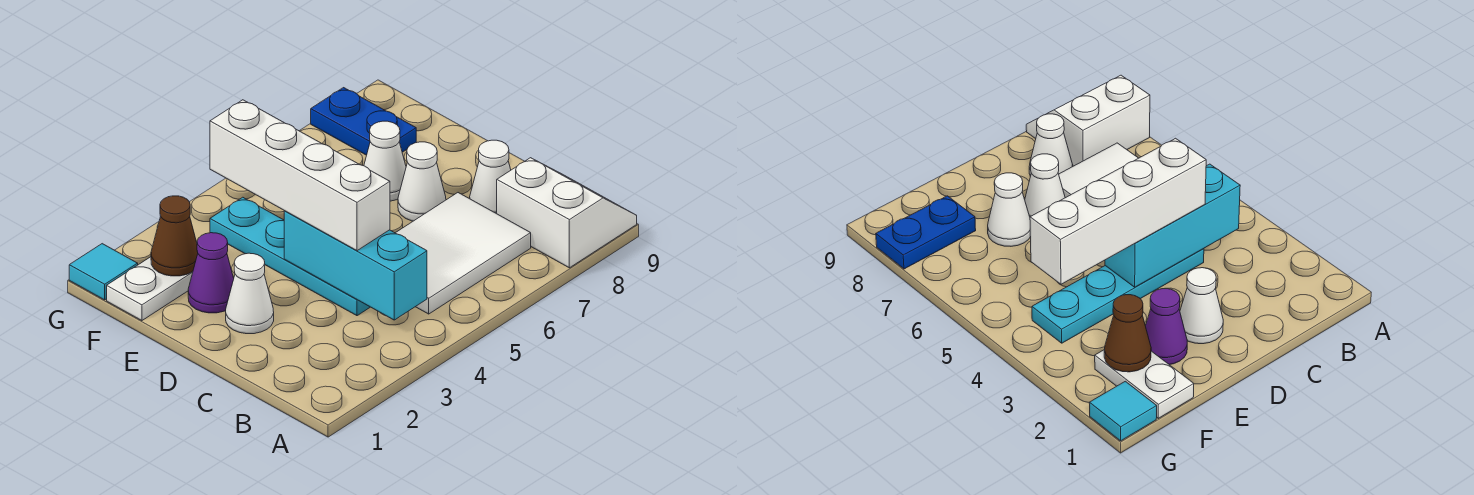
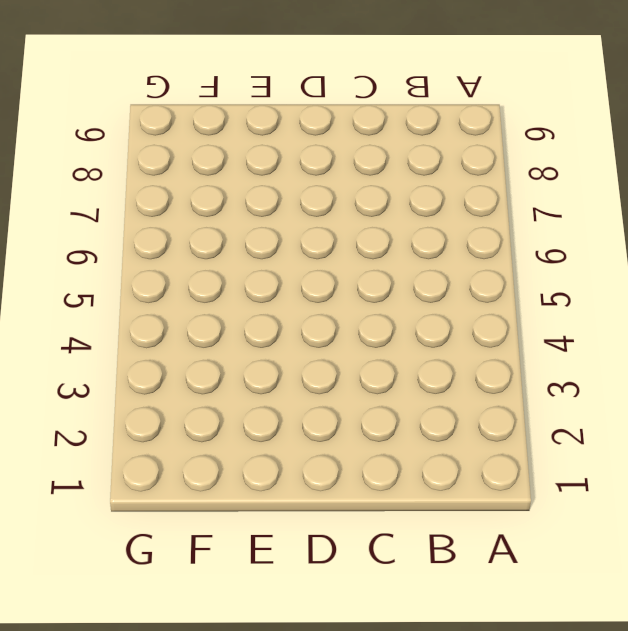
none -> white 2x2 slope [497,158,637,268]
none -> white 2x3 tile [396,193,531,314]
none -> cyan 1x4 plate [210,197,370,316]

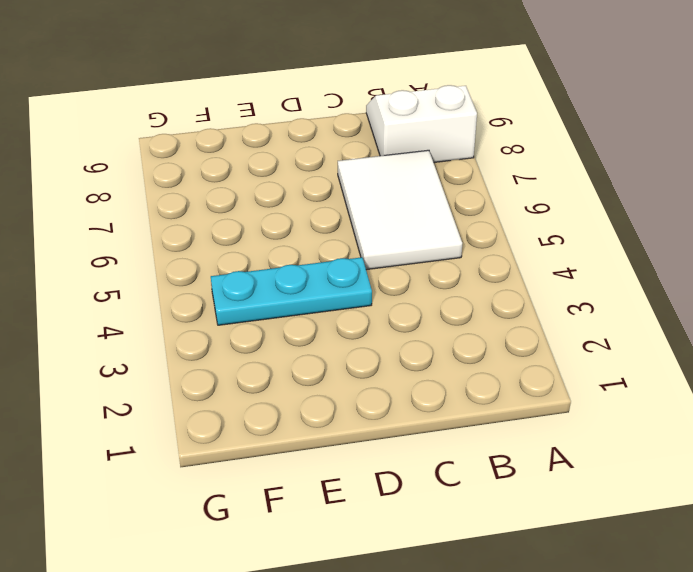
cyan 1x3 plate [211,257,372,325] -> cyan 1x4 plate [210,197,370,316]
none -> white 1x1 cone [470,140,511,214]
none -> white 1x1 cone [226,253,274,334]
none -> white 1x1 cone [398,142,446,221]

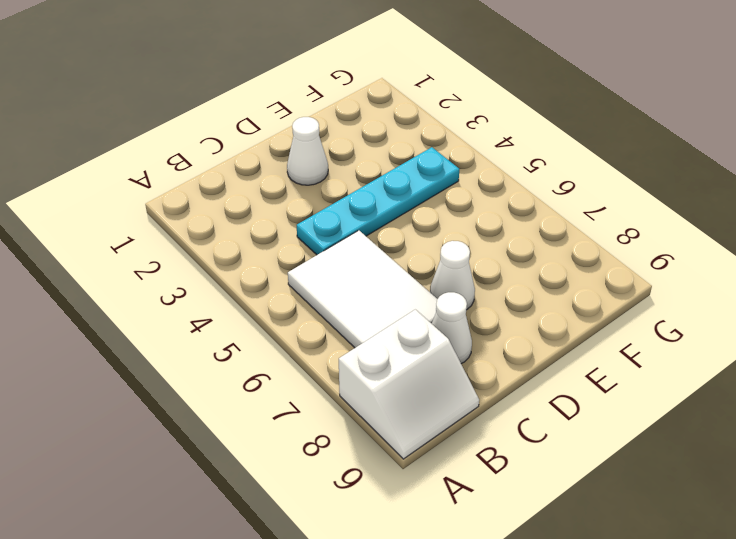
none -> purple 1x1 cone [188,233,234,313]
none -> white 1x1 cone [364,121,406,201]
none -> white 1x2 plate [107,257,193,321]

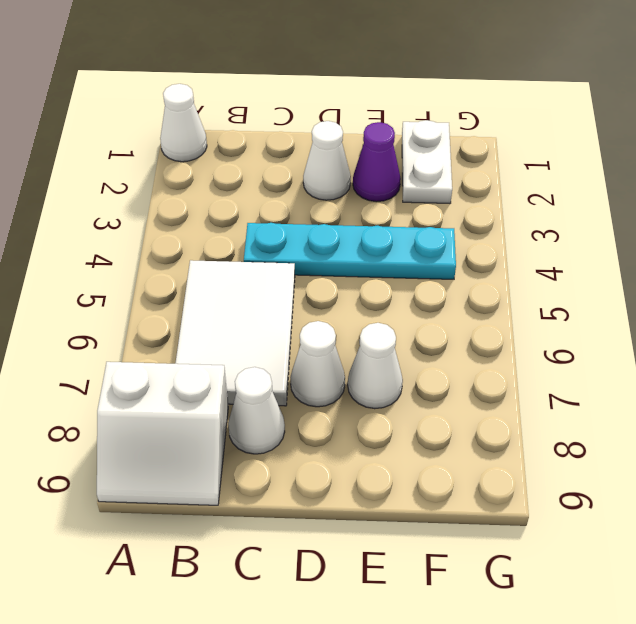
white 1x1 cone [160,84,207,162] -> none
none -> blue 1x2 plate [311,88,416,155]
none -> cyan 1x1 tile [69,244,138,300]
none -> cyan 1x3 brick [284,211,427,320]

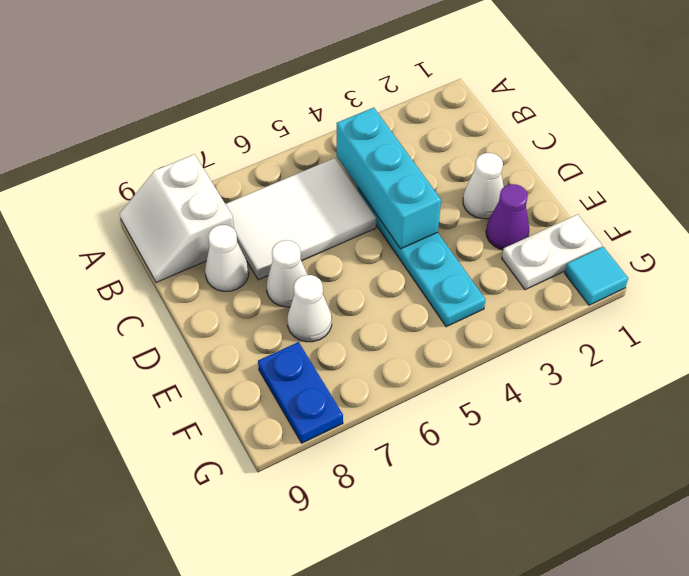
none -> brown 1x1 cone [151,196,198,276]
none -> white 1x4 brick [210,100,390,251]

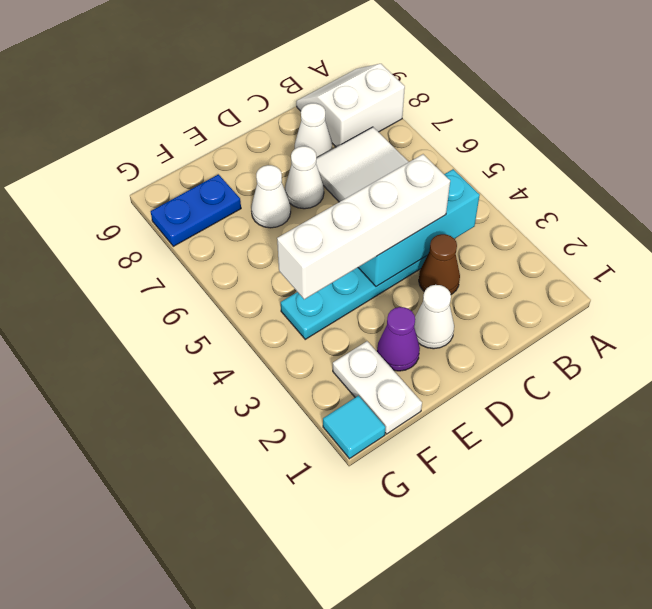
brown 1x1 cone [419,234,460,295] -> brown 1x1 cone moved to [151,196,198,276]

